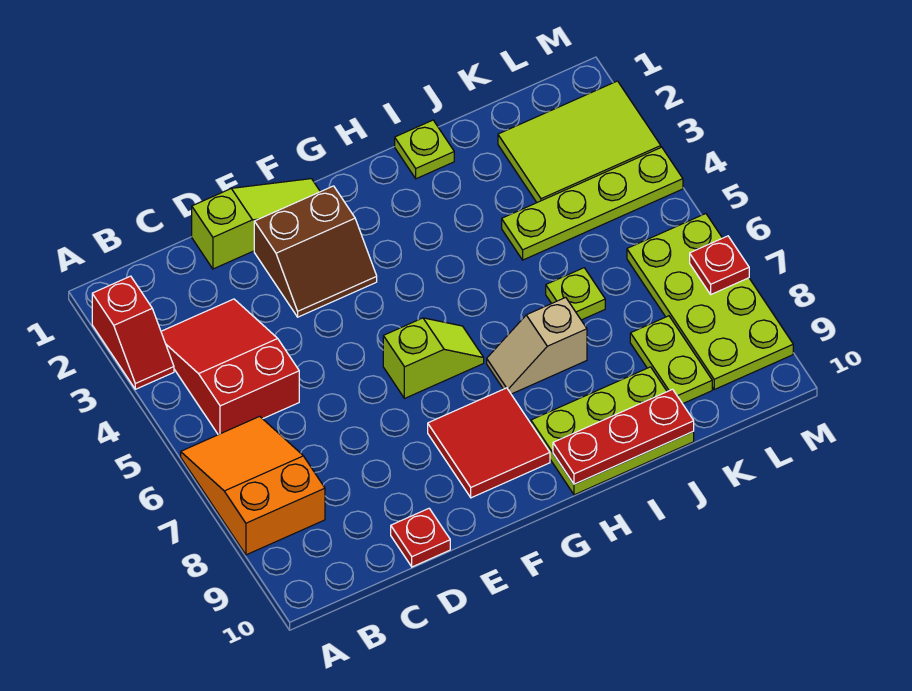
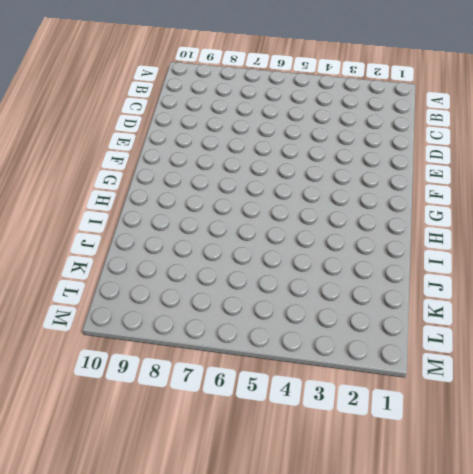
none -> red 1x2 slope [92,276,174,389]
none -> orange 2x3 slope [181,416,325,555]
none -> red 2x3 slope [161,299,299,435]

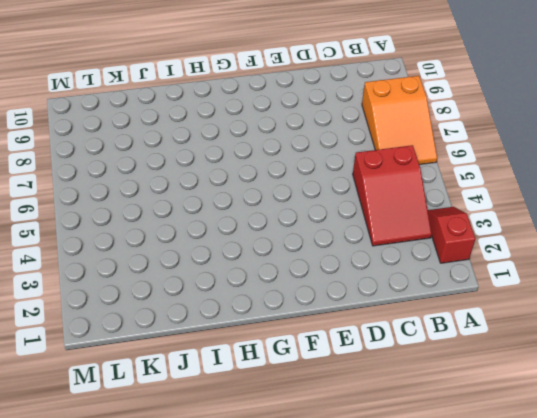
none -> lime 1x3 slope [192,179,320,269]
none -> red 1x1 plate [391,509,450,567]
none -> brown 2x2 slope [254,186,377,317]

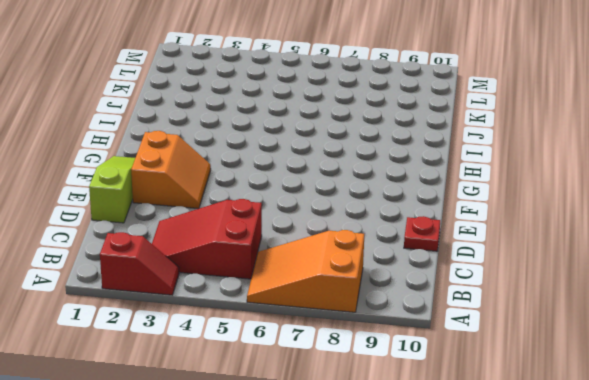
orange 2x2 slope [131,131,211,209] -> brown 2x2 slope [254,186,377,317]
none -> lime 1x2 slope [383,318,484,399]
none -> red 2x2 tile [428,388,550,498]
none -> tan 1x2 slope [487,297,587,394]

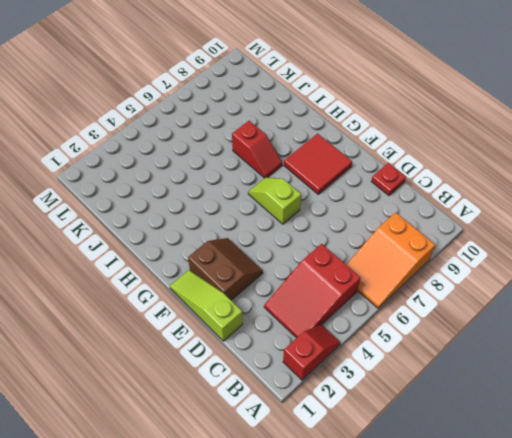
red 1x2 slope [232,121,282,178] -> tan 1x2 slope [487,297,587,394]
none -> lime 2x3 plate [531,367,694,495]
none -> lime 1x1 plate [395,120,454,179]
none -> lime 1x4 plate [502,147,683,260]

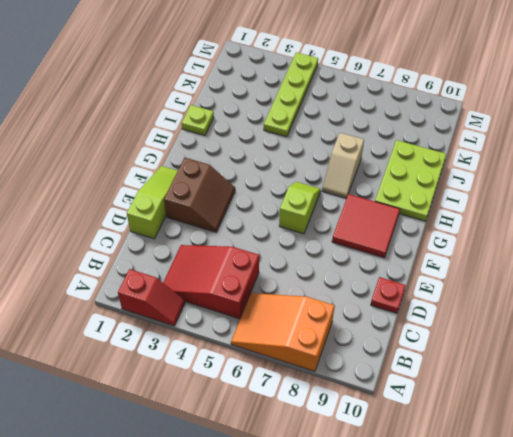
none -> lime 1x1 plate [546,268,605,320]
none -> lime 2x3 tile [498,81,661,202]
none -> lime 1x2 plate [630,316,712,404]

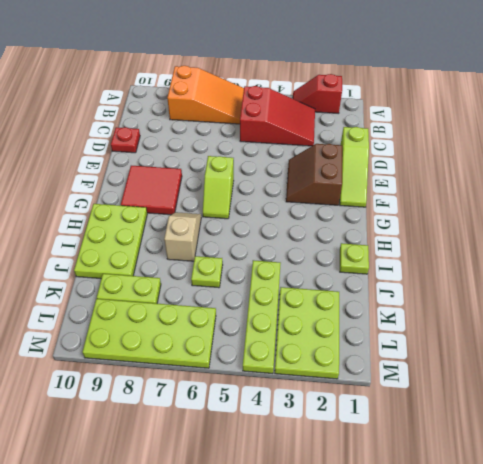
lime 2x3 plate [275,287,339,379] -> lime 2x3 tile [498,81,661,202]
none -> red 1x3 plate [553,389,694,484]
none -> red 1x1 plate [690,236,749,294]

